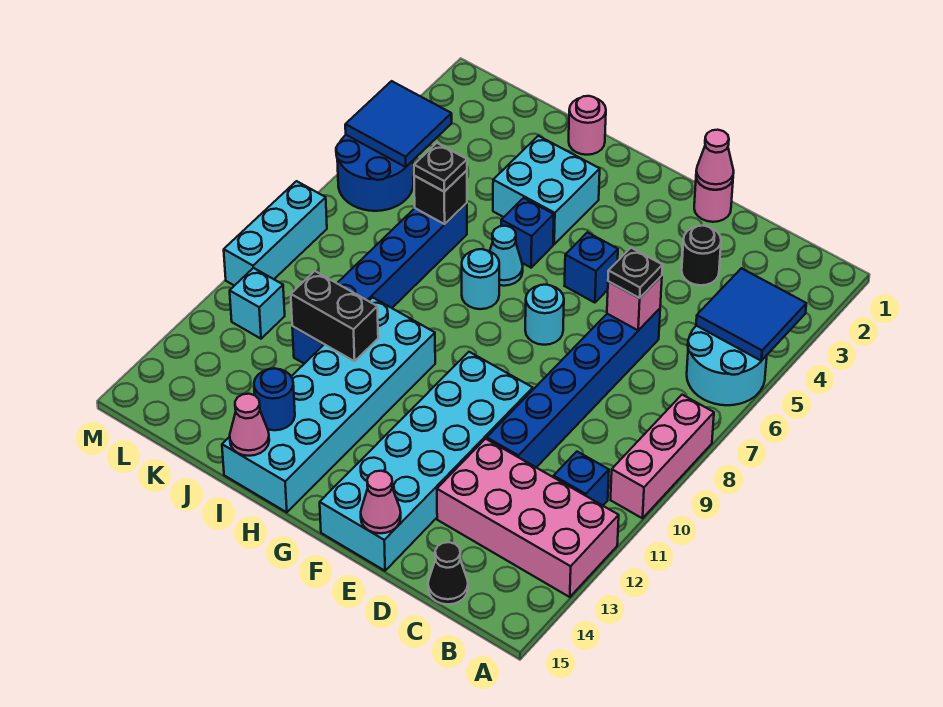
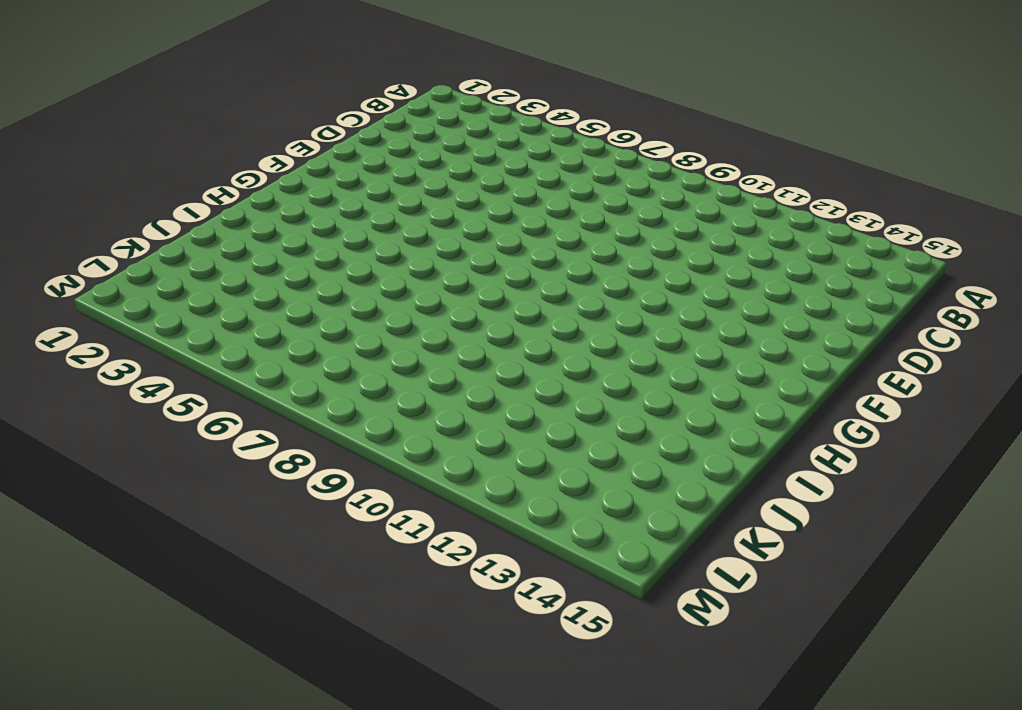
none -> cyan 2x2 round brick [687,326,767,405]
none -> pink 1x3 brick [611,395,714,518]
none -> pink 2x4 brick [437,439,619,597]
none -> blue 1x1 brick [554,452,609,505]

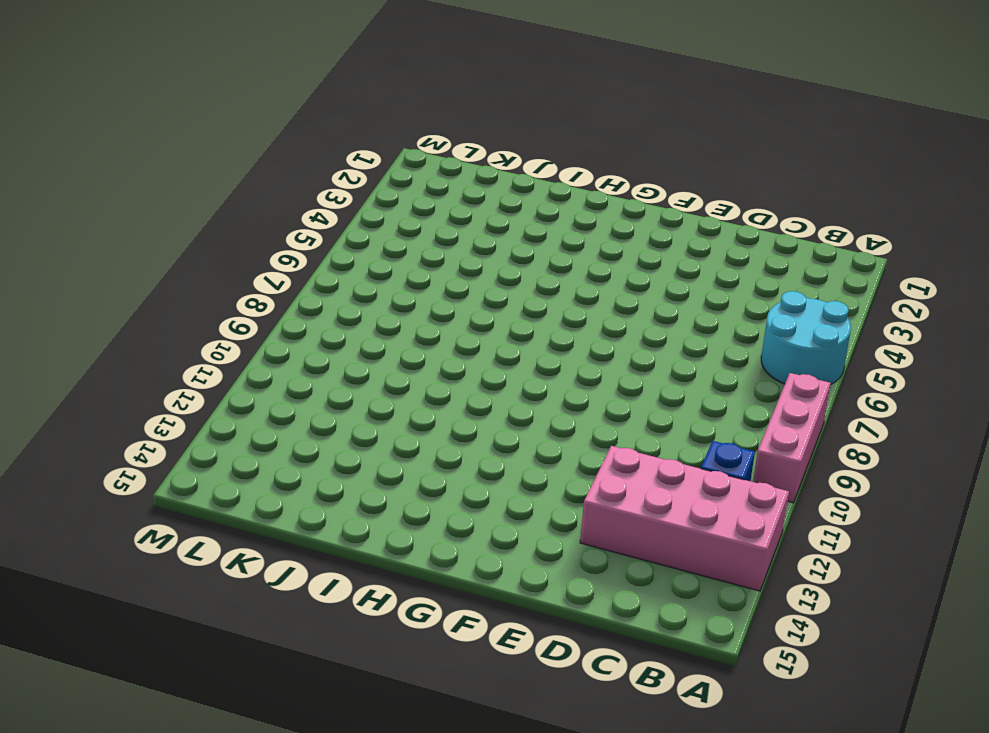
none -> black 1x1 cone [428,542,468,604]
none -> black 1x1 round brick [682,226,721,285]
none -> blue 1x6 brick [487,309,660,467]
none -> pink 1x1 round brick [694,178,733,222]

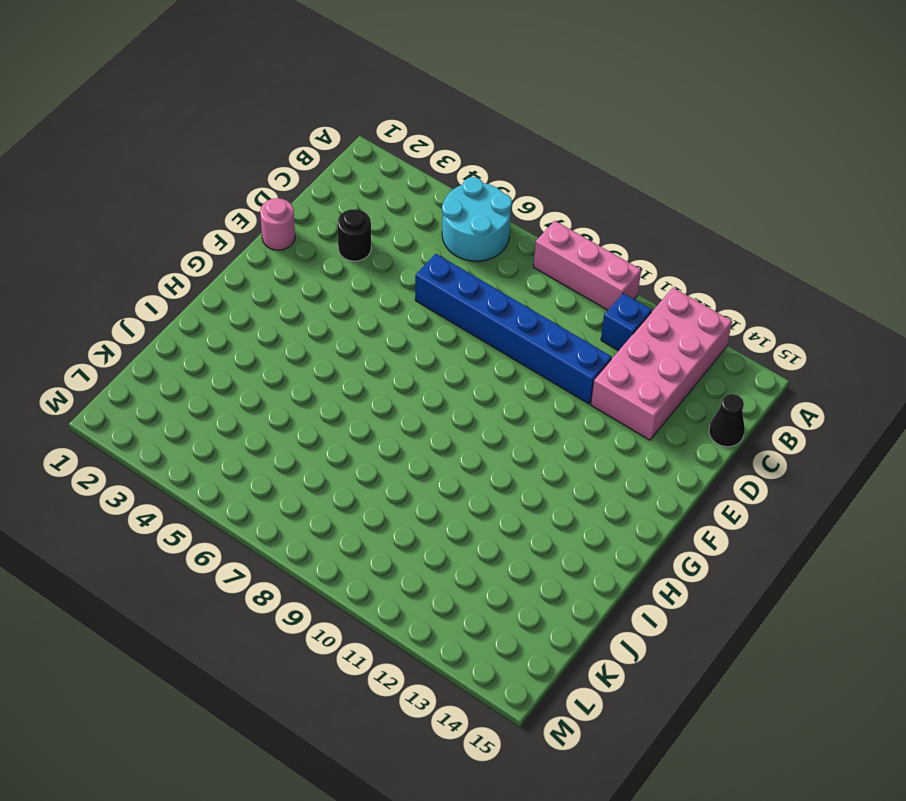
none -> cyan 2x6 brick [320,352,533,571]
none -> blue 1x1 brick [565,232,618,303]
none -> cyan 1x1 round brick [525,285,564,345]
none -> cyan 2x2 brick [493,136,600,244]

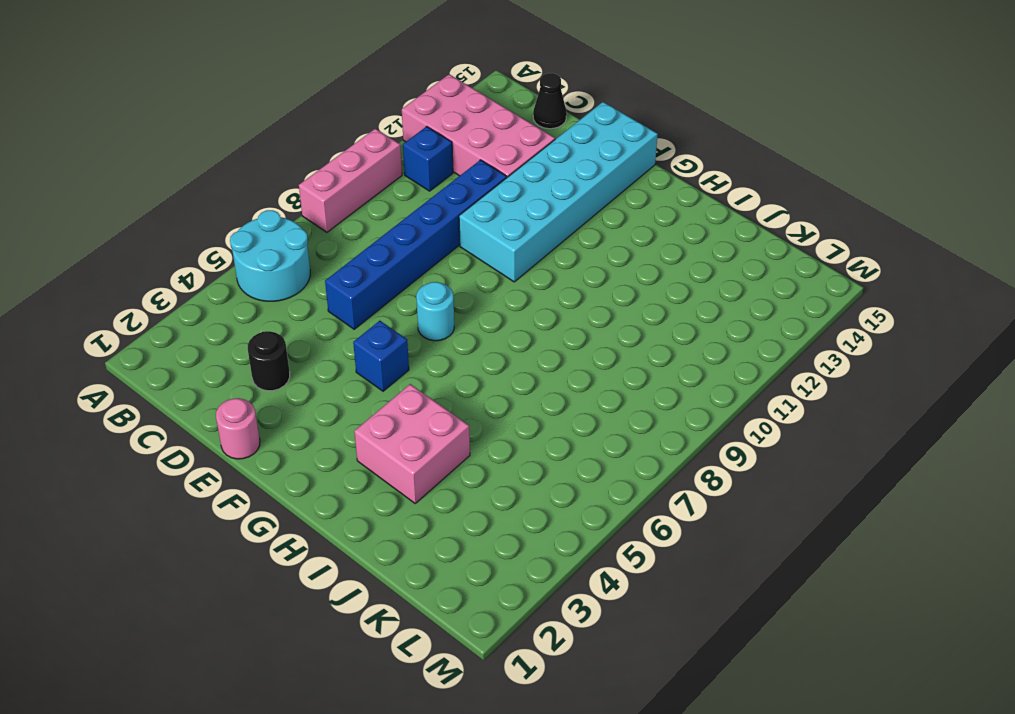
pink 2x2 brick [354,384,470,503] -> cyan 2x2 brick [493,136,600,244]
none -> blue 1x1 brick [501,198,554,268]
none -> cyan 1x1 cone [490,226,523,286]
none -> cyan 1x1 round brick [462,249,499,309]
none -> cyan 2x6 brick [222,297,435,512]

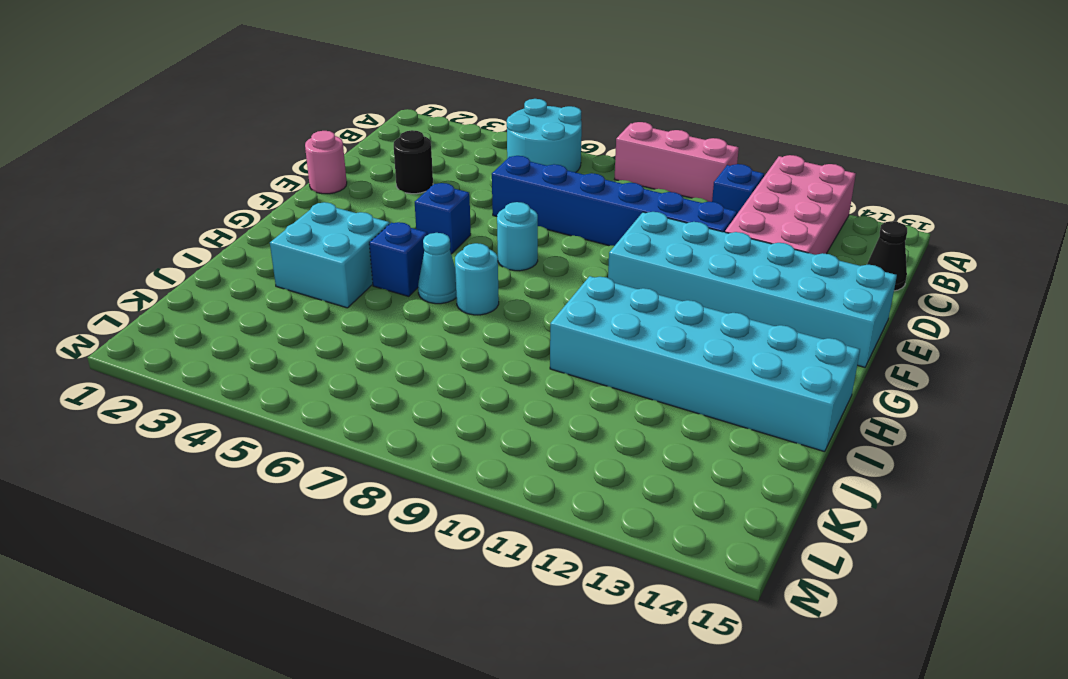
none -> pink 1x1 round brick [569,96,606,155]
none -> blue 1x6 brick [292,203,467,364]
none -> blue 2x2 round brick [336,135,413,211]
none -> cyan 1x1 brick [230,268,285,339]

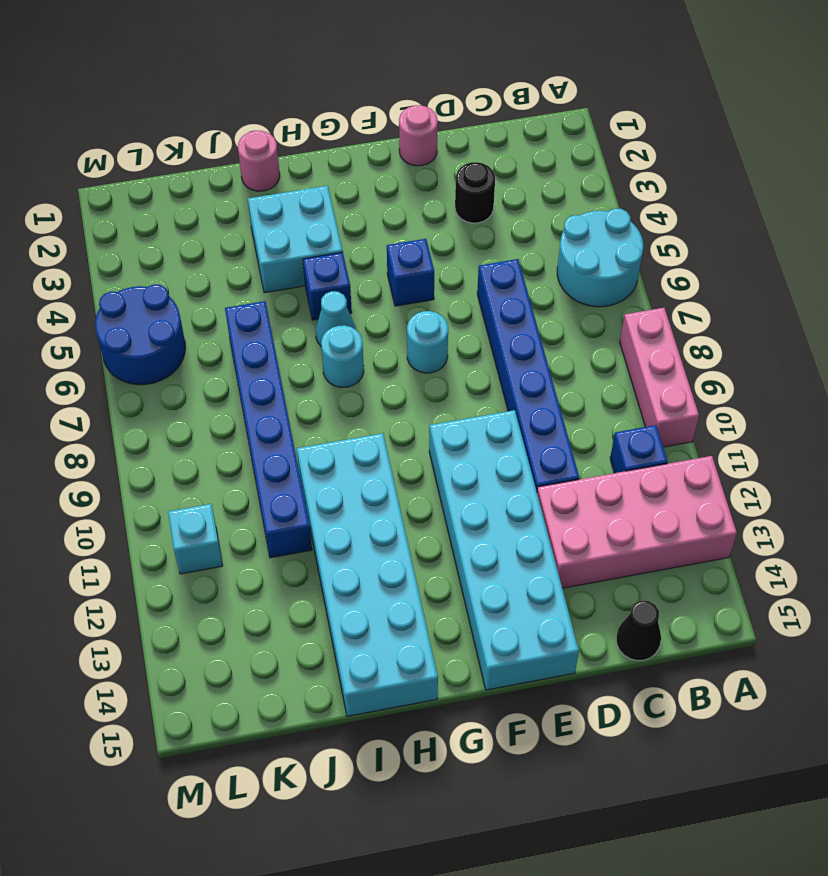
none -> cyan 1x3 brick [224,181,327,286]
none -> blue 2x2 tile [696,268,806,361]
none -> pink 1x1 brick [607,276,662,330]
none -> pink 1x1 cone [696,130,734,190]

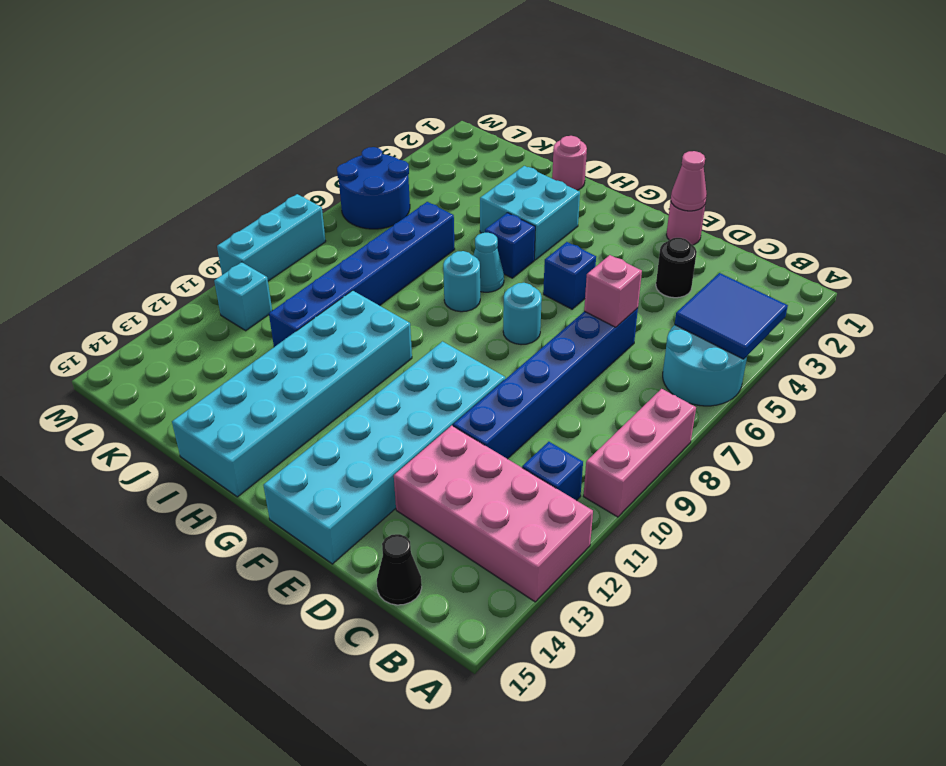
none -> pink 1x1 cone [361,471,401,533]
none -> black 1x2 brick [291,271,378,361]
none -> blue 1x1 round brick [254,368,295,430]
none -> pink 1x1 cone [230,394,269,456]

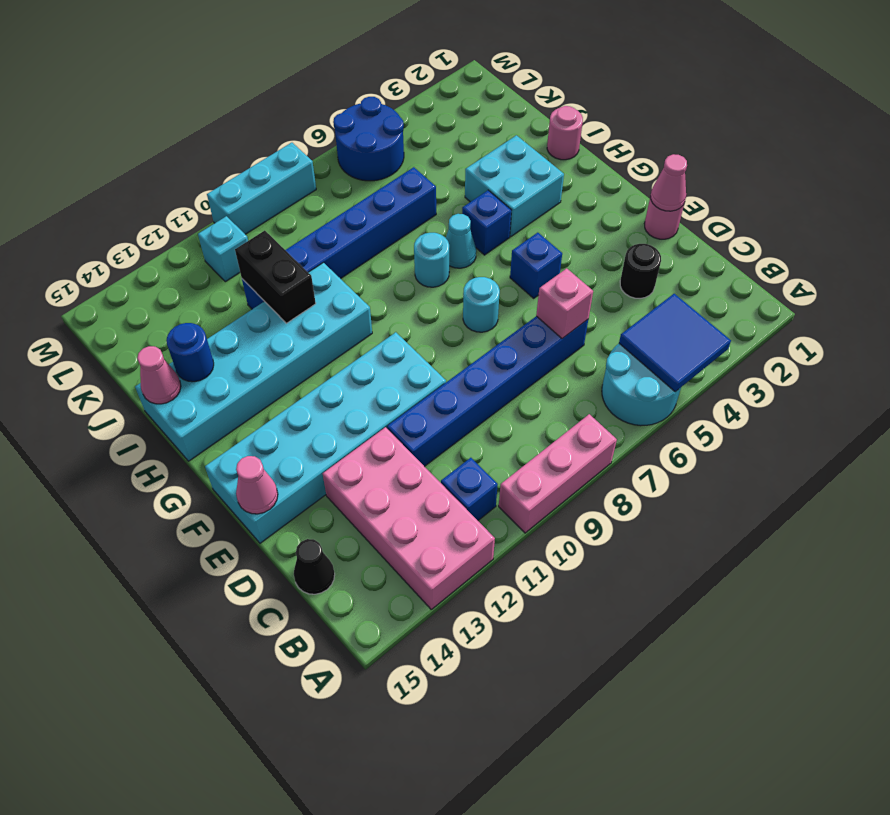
none -> black 1x1 brick [414,170,467,224]
none -> blue 2x2 tile [345,81,452,167]
none -> black 1x1 plate [608,248,663,298]
none -> black 1x1 plate [414,143,467,192]

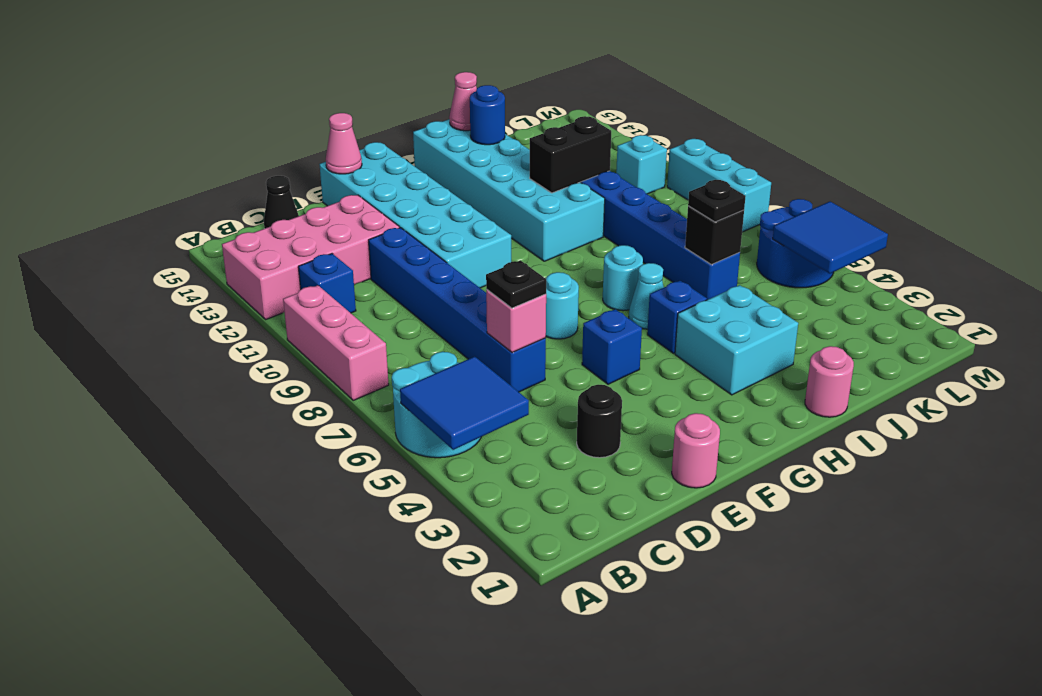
none -> pink 1x1 cone [696,130,734,190]

